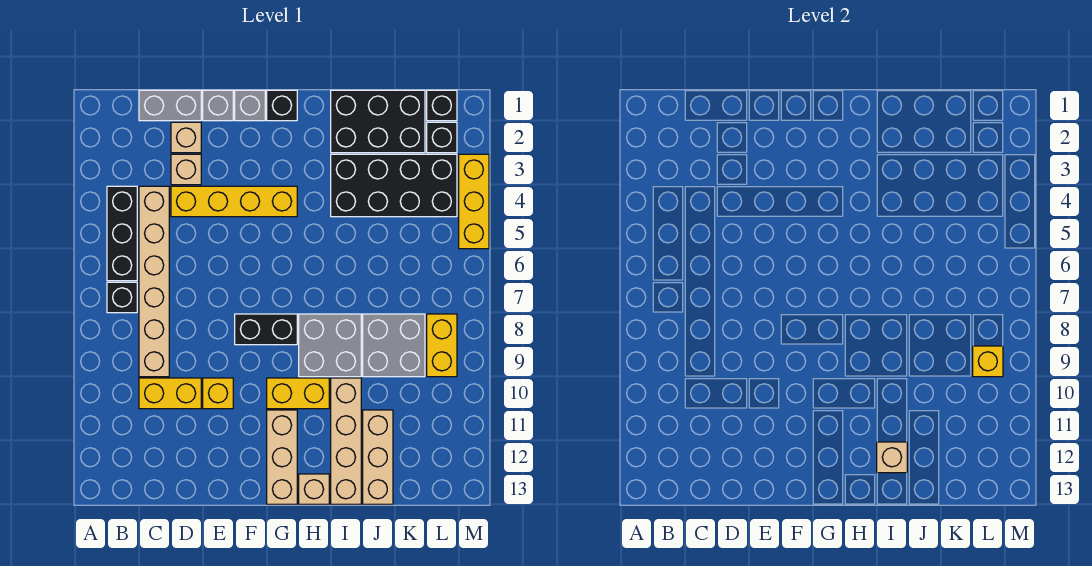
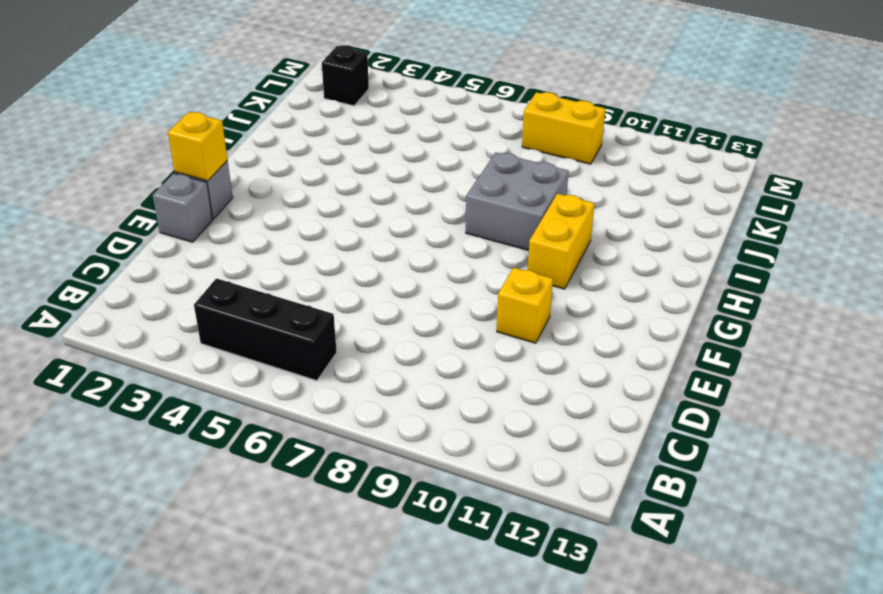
yellow 1x1 brick [168,112,228,181] -> yellow 1x1 brick moved to [973,346,1003,377]
none -> black 1x1 brick [107,282,137,313]
none -> grey 1x2 brick [139,90,201,121]
none -> tan 1x6 brick [139,186,169,377]

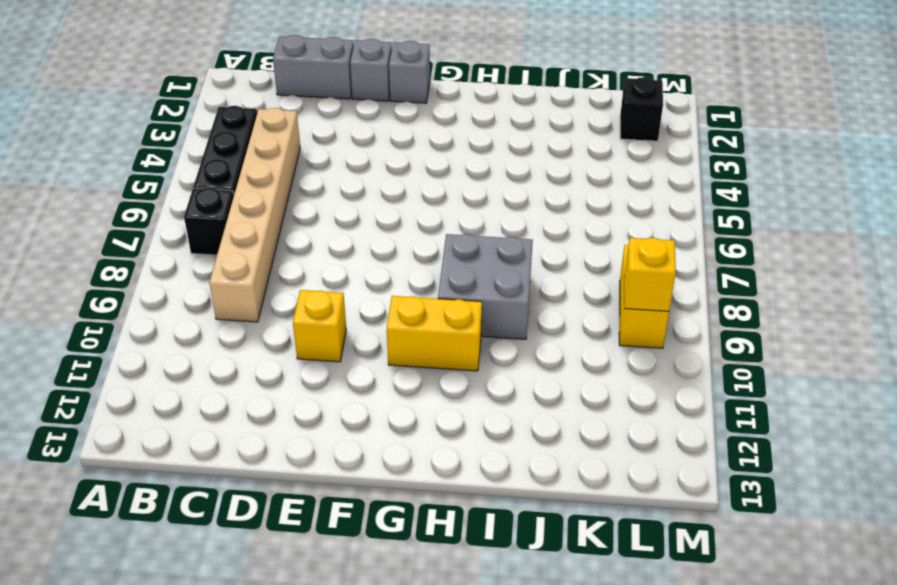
none -> yellow 1x2 brick [139,378,201,409]
none -> tan 1x1 brick [171,122,201,153]
none -> tan 1x1 brick [171,154,201,185]

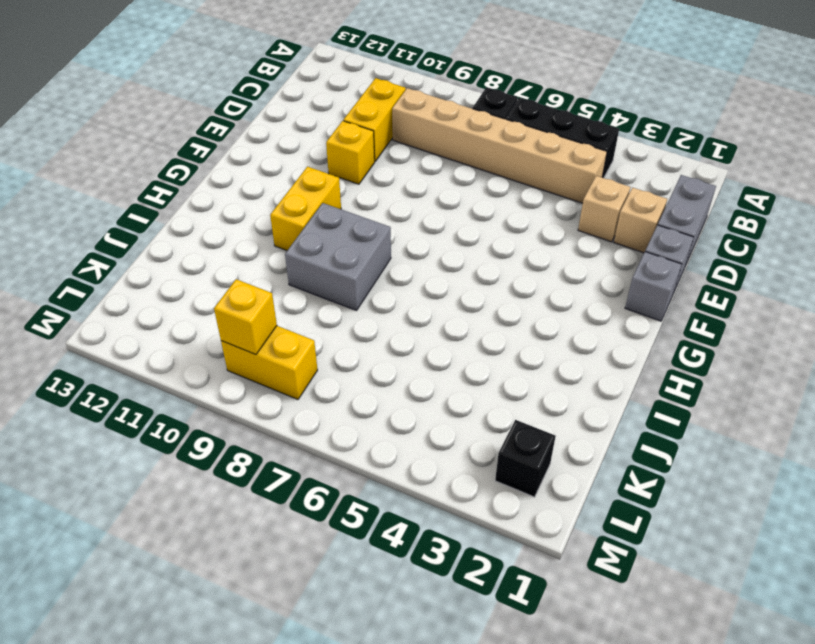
none -> yellow 1x4 brick [171,186,297,217]
none -> black 1x2 brick [235,314,297,345]
none -> black 1x1 brick [267,90,297,121]

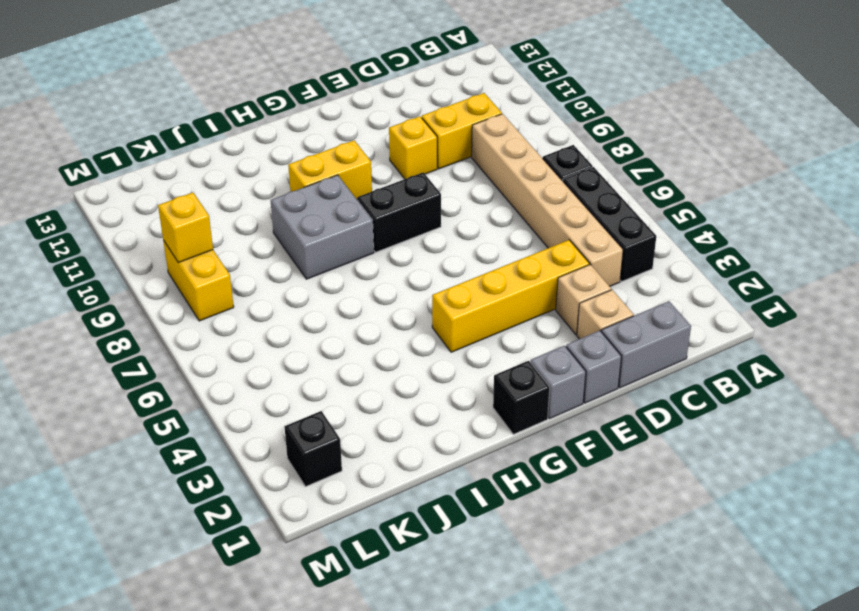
none -> tan 1x3 brick [267,410,297,504]
none -> tan 1x1 brick [299,474,329,504]
none -> black 2x3 brick [331,90,425,153]

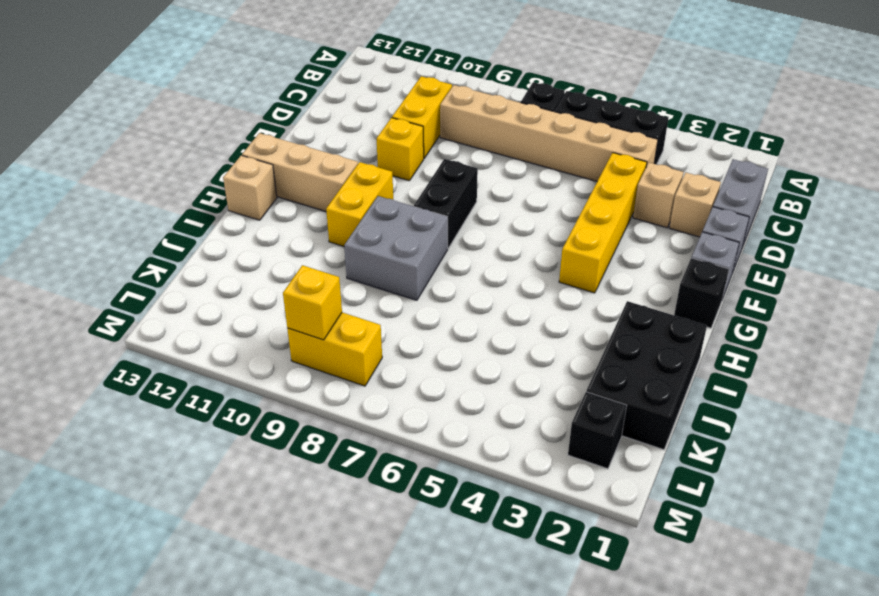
none -> black 2x4 brick [331,154,457,217]
none -> tan 1x4 brick [331,378,361,504]
none -> grey 2x2 brick [363,314,425,377]

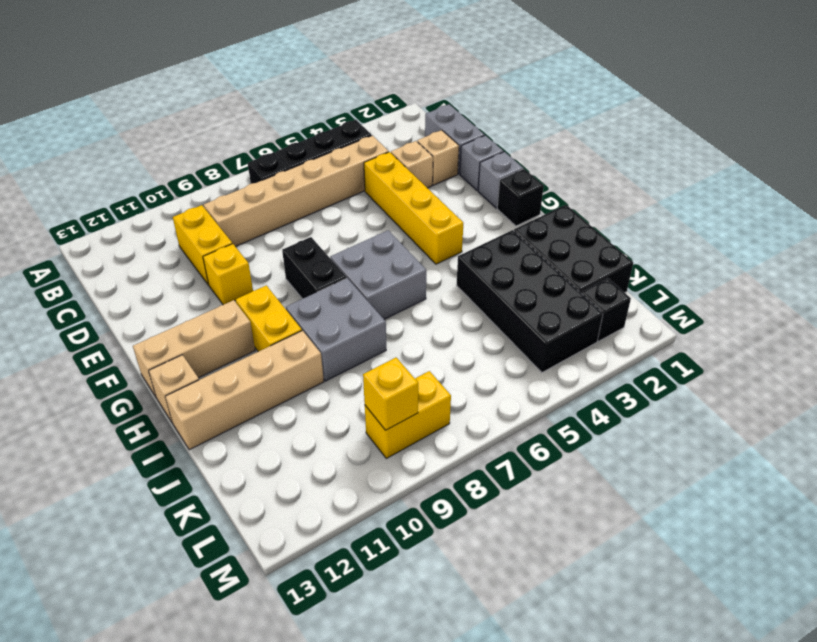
grey 2x2 brick [330,230,426,319] -> grey 2x2 brick moved to [363,314,425,377]
none -> tan 1x3 brick [363,410,393,504]
none -> black 1x1 brick [427,90,457,121]
none -> yellow 1x3 brick [459,154,489,249]

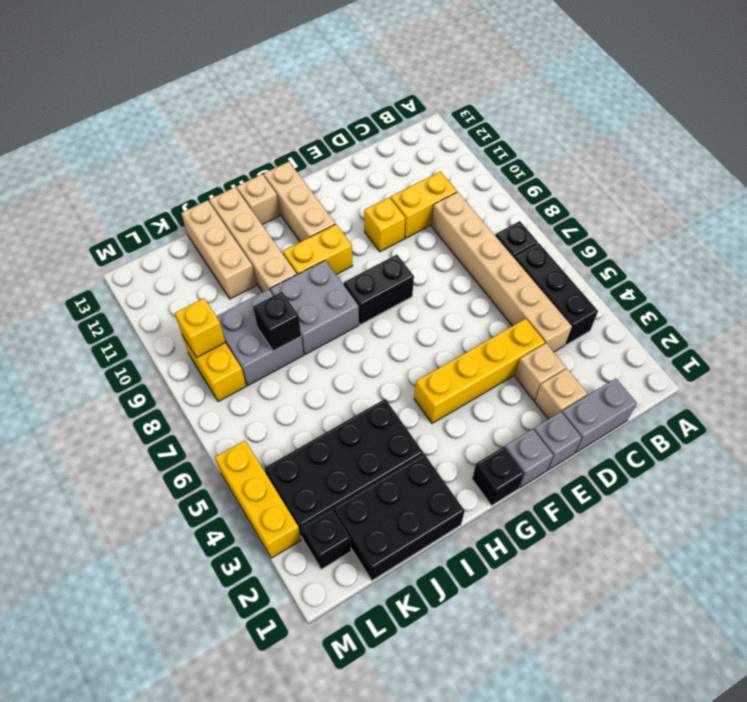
black 1x1 brick [253,292,301,351] -> black 1x1 brick moved to [427,90,457,121]
none -> tan 1x1 brick [877,442,907,473]

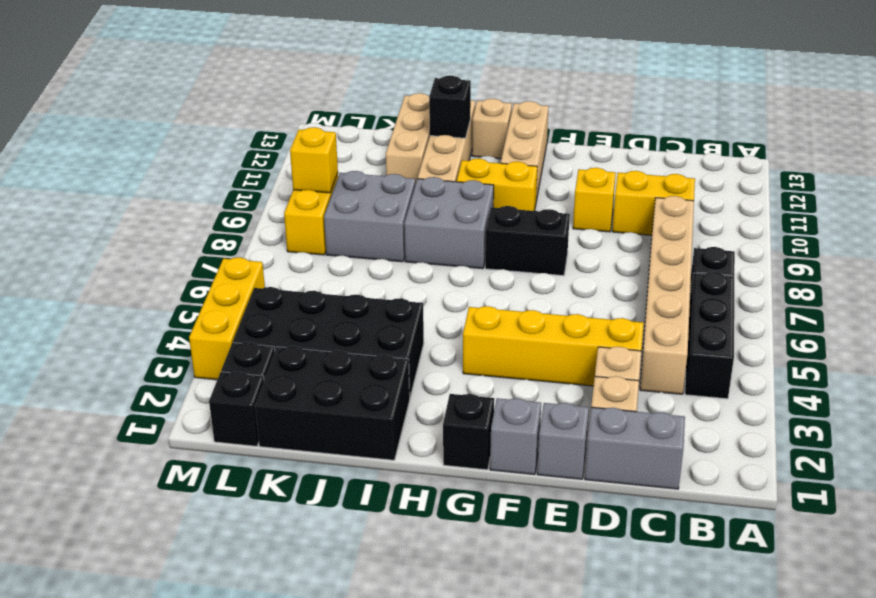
black 1x1 brick [429,76,471,138] -> tan 1x1 brick [877,442,907,473]

